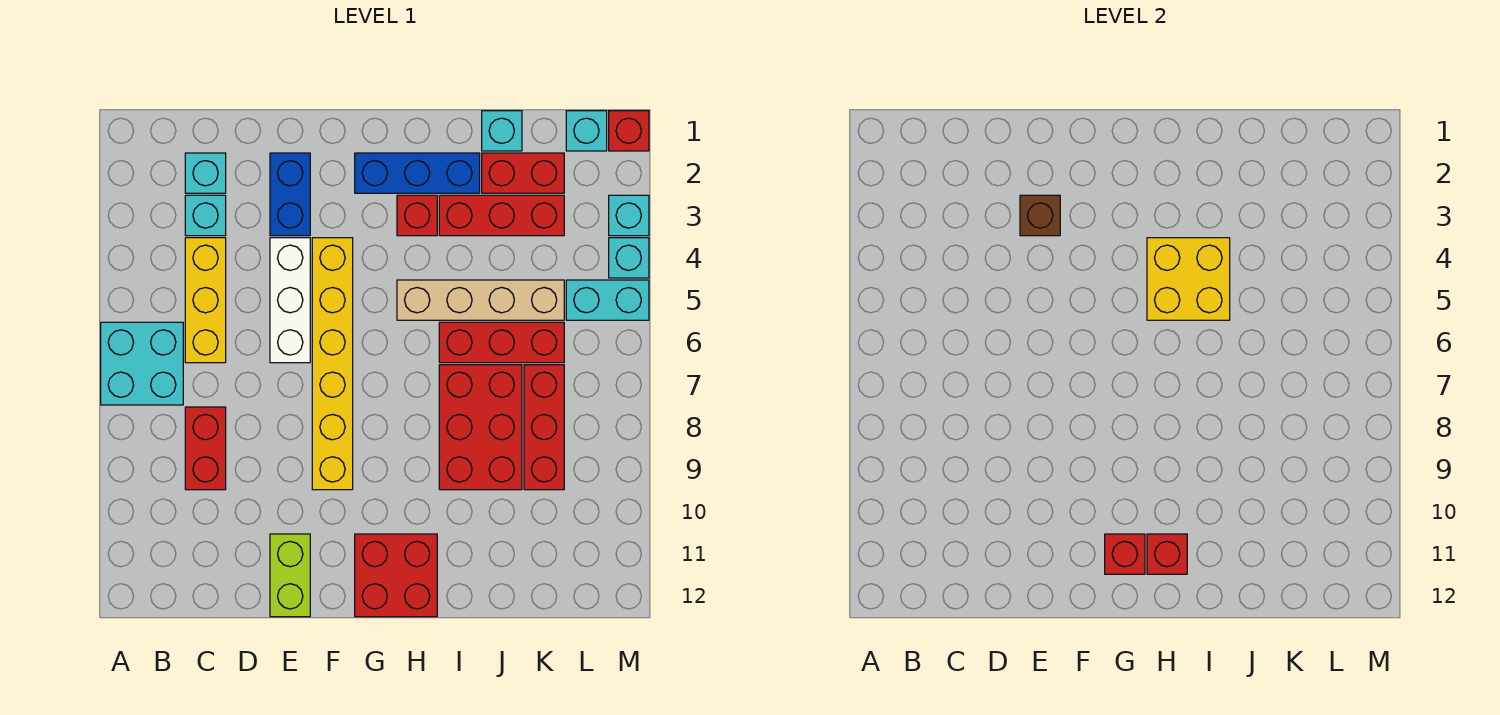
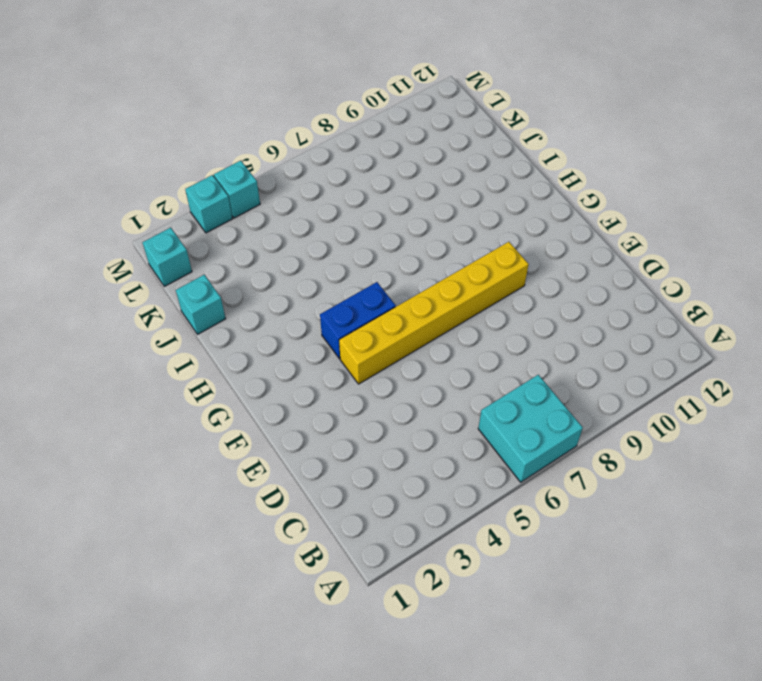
blue 1x2 brick [320,282,396,359] -> blue 1x2 brick moved to [270,153,310,236]
none -> cyan 1x1 brick [185,153,226,193]
none -> cyan 1x1 brick [185,195,226,236]
none -> yellow 1x3 brick [185,238,226,363]

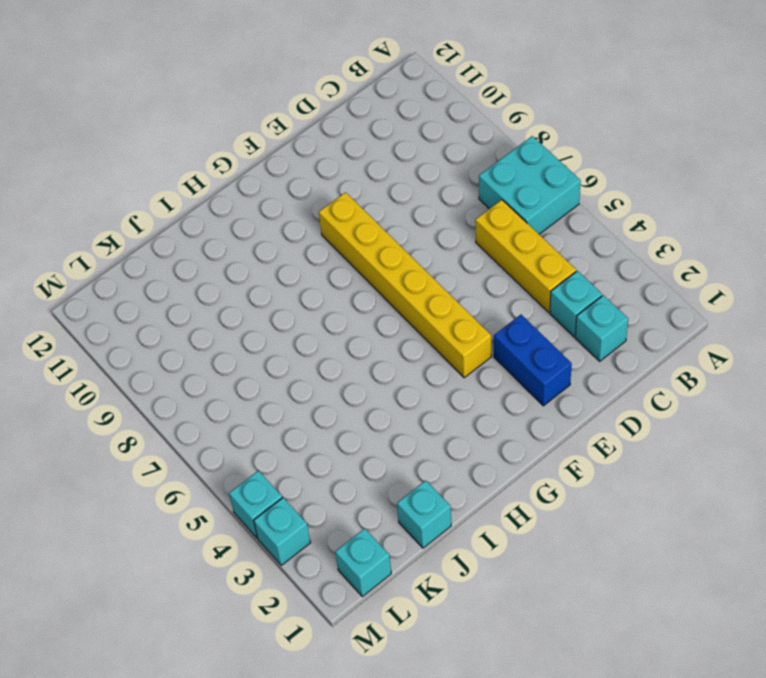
none -> red 1x2 brick [185,407,226,490]
none -> white 1x3 brick [270,238,310,363]
none -> lime 1x2 brick [270,534,310,617]

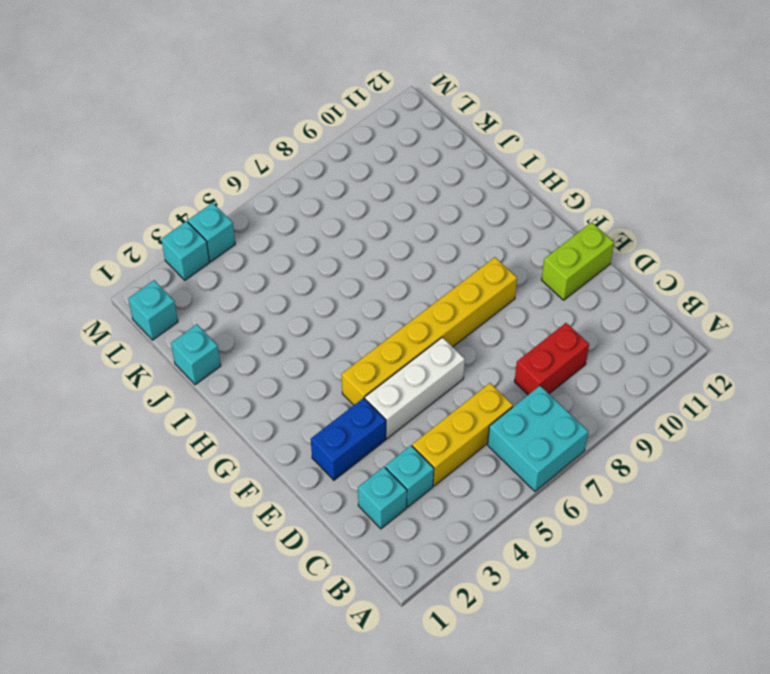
none -> blue 1x3 brick [355,153,480,193]
none -> red 2x2 brick [355,534,437,617]
none -> red 1x1 brick [397,195,437,236]

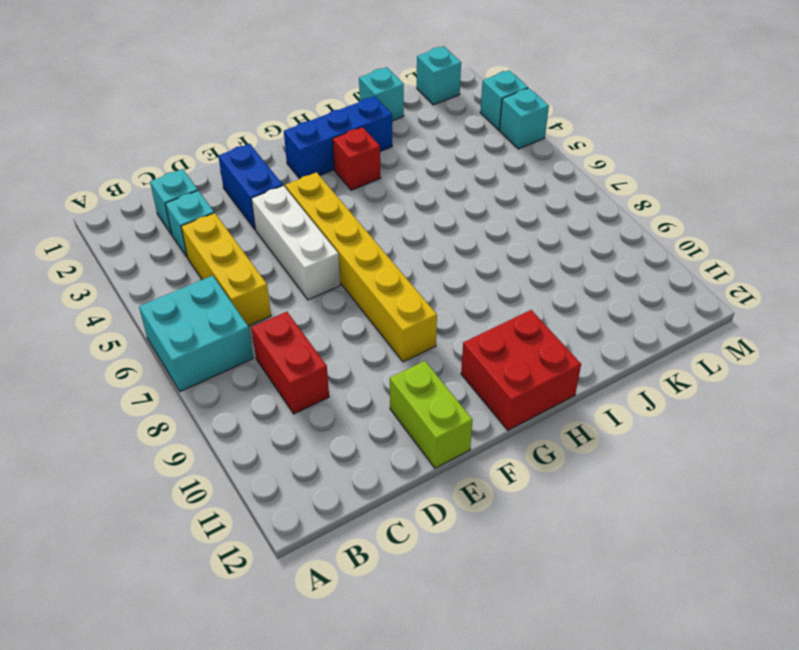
none -> tan 1x4 brick [397,280,564,320]
none -> red 1x3 brick [439,195,564,236]
none -> red 1x3 brick [439,322,564,363]

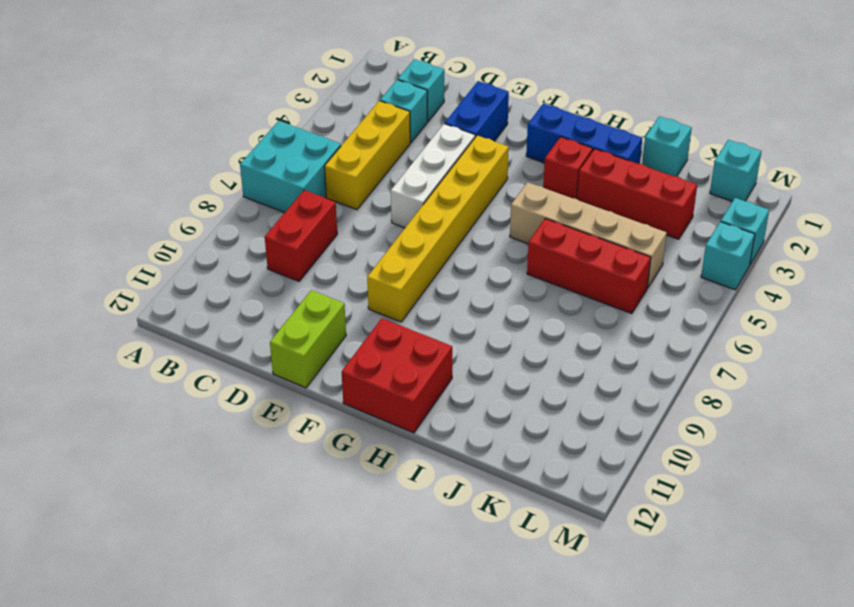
none -> red 2x3 brick [439,365,522,490]
none -> red 1x2 brick [482,153,564,193]
none -> red 1x3 brick [524,365,564,490]

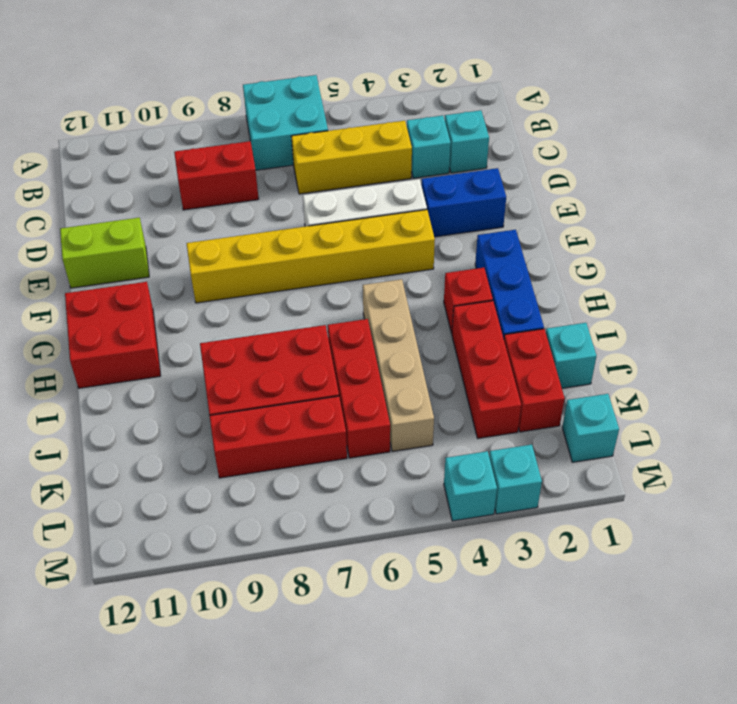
none -> cyan 1x2 brick [566,280,649,320]
none -> red 1x1 brick [609,111,649,151]
none -> brown 1x1 brick [1020,195,1060,236]

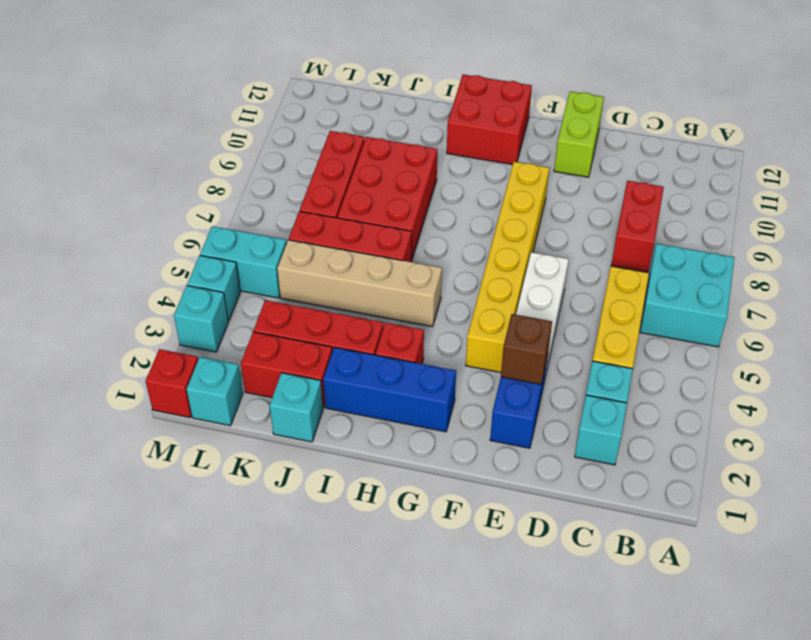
none -> red 1x1 brick [1105,534,1145,574]
none -> yellow 2x2 brick [1147,238,1230,320]
none -> red 1x1 brick [1147,534,1187,574]

